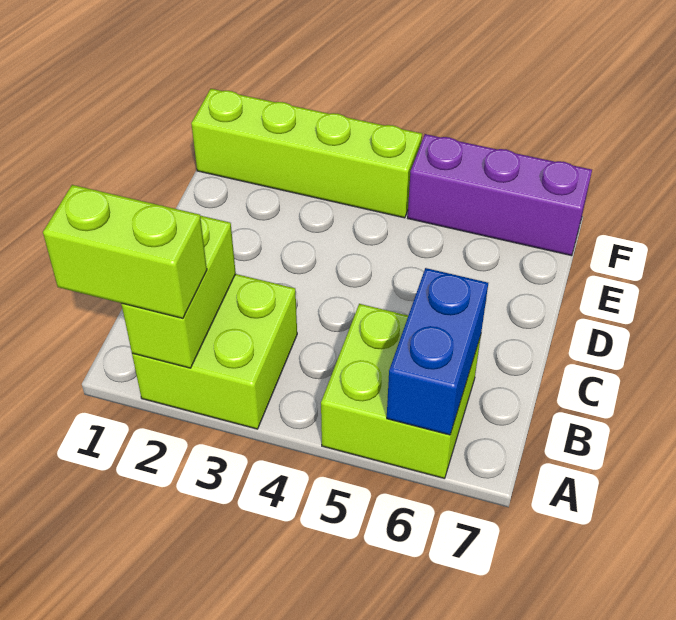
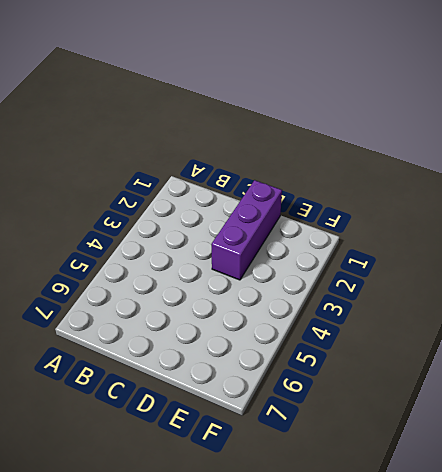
purple 1x3 brick [212,180,282,280] -> purple 1x3 brick moved to [408,134,592,256]
none -> lime 2x2 brick [132,274,297,429]
none -> lime 2x2 brick [321,304,481,479]

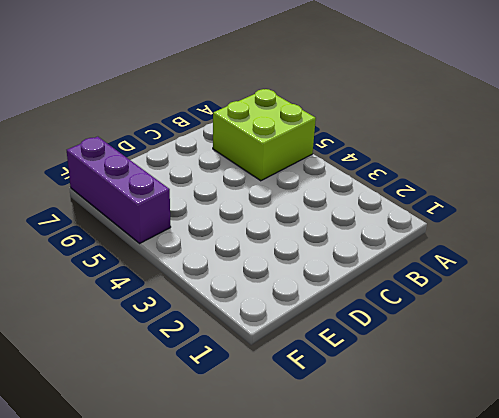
none -> lime 2x2 brick [132,274,297,429]
none -> lime 1x4 brick [191,89,422,218]

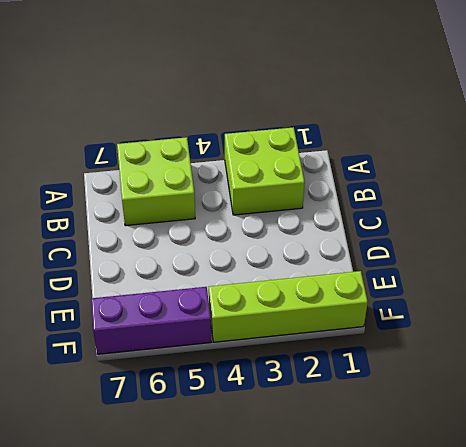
none -> lime 1x2 brick [122,216,236,368]
none -> blue 1x2 brick [387,268,488,435]

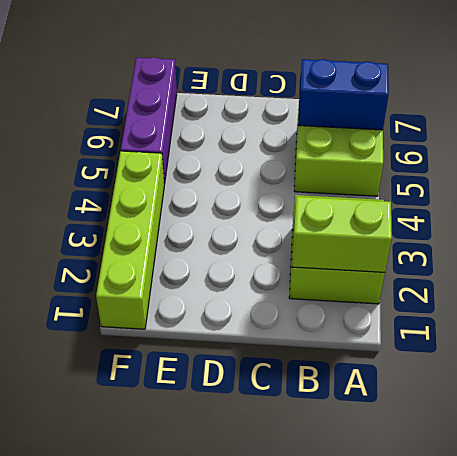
none -> lime 1x2 brick [43,185,207,318]

